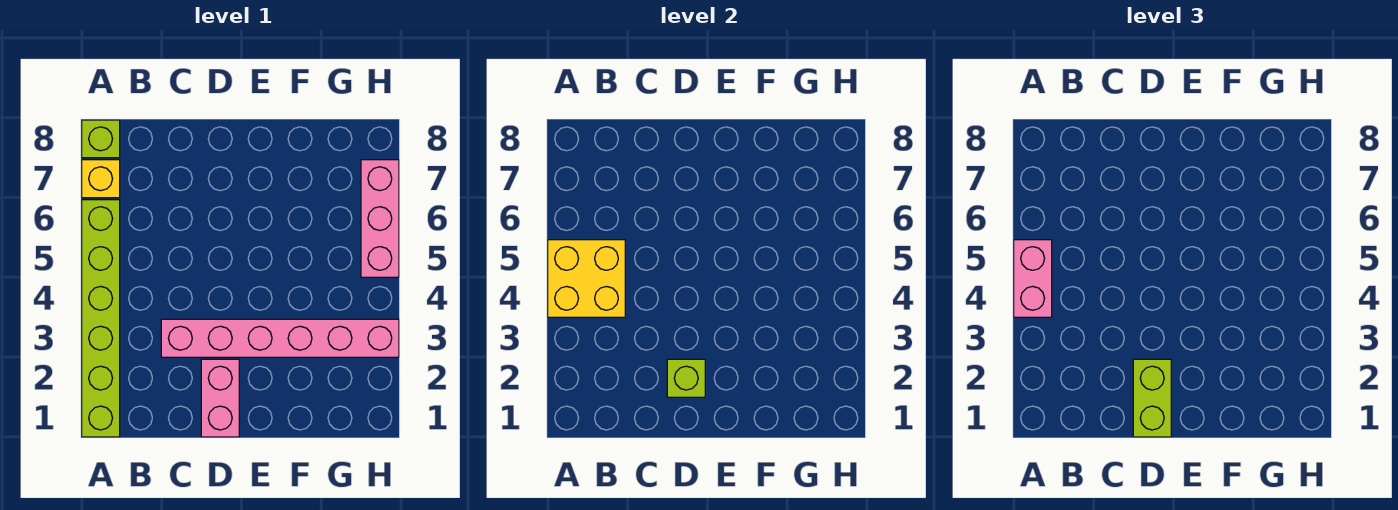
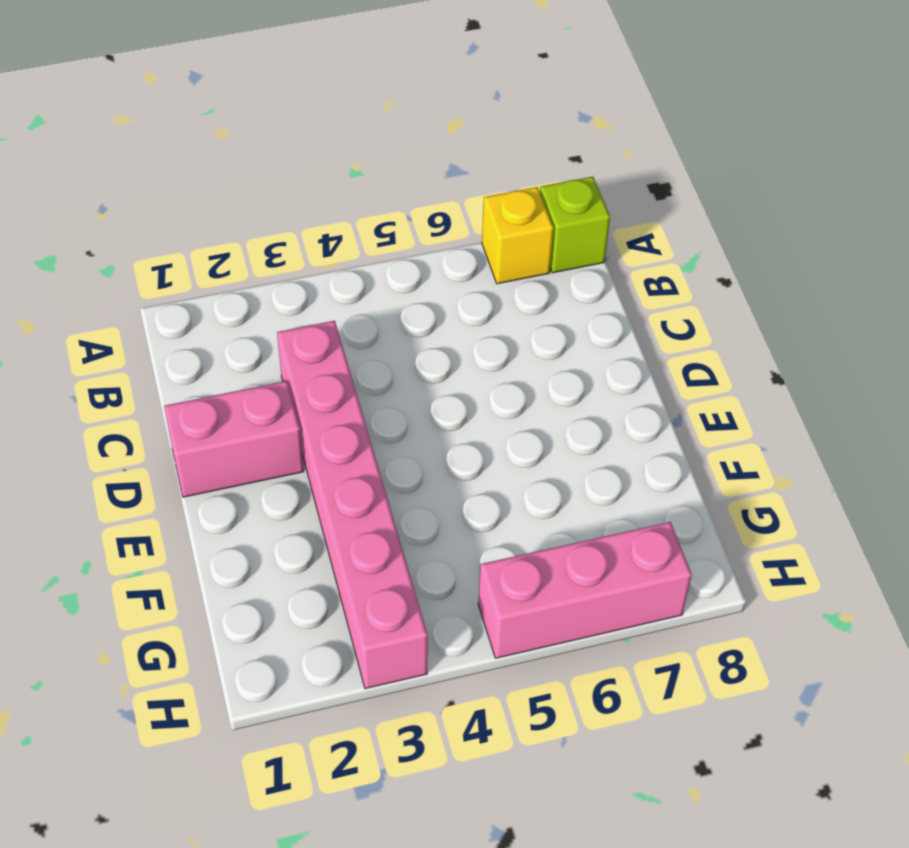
none -> lime 1x6 brick [82,200,120,437]
none -> yellow 2x2 brick [548,240,625,317]

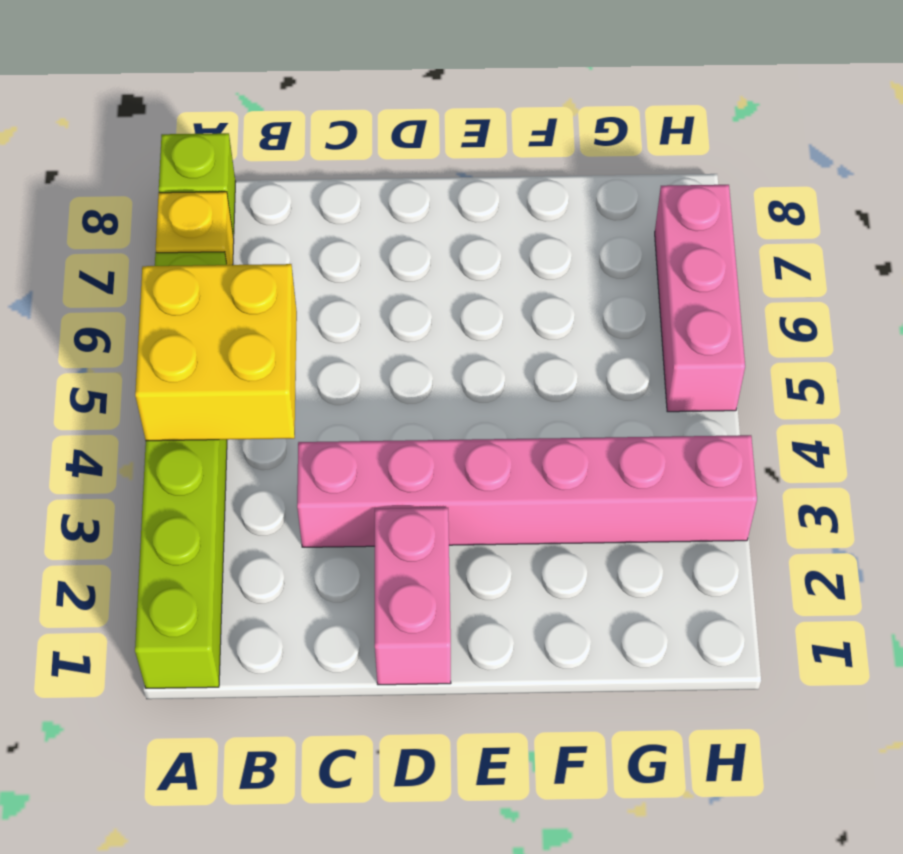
none -> lime 1x1 brick [667,359,705,397]
none -> pink 1x2 brick [1014,240,1052,317]

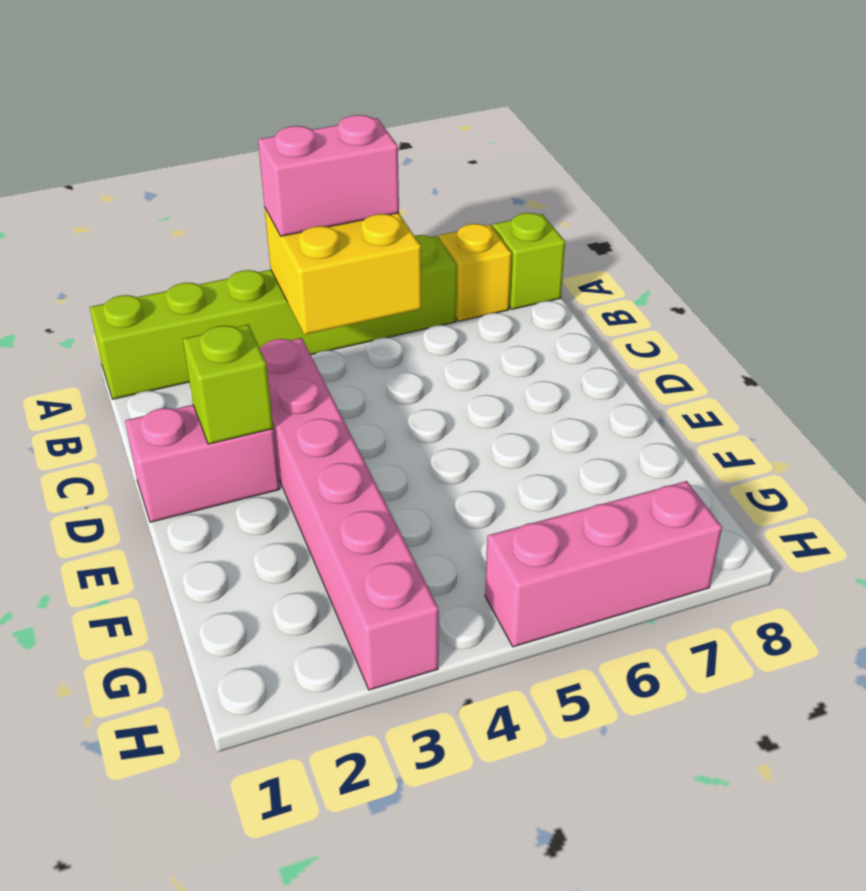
none -> lime 1x2 brick [1133,359,1171,437]

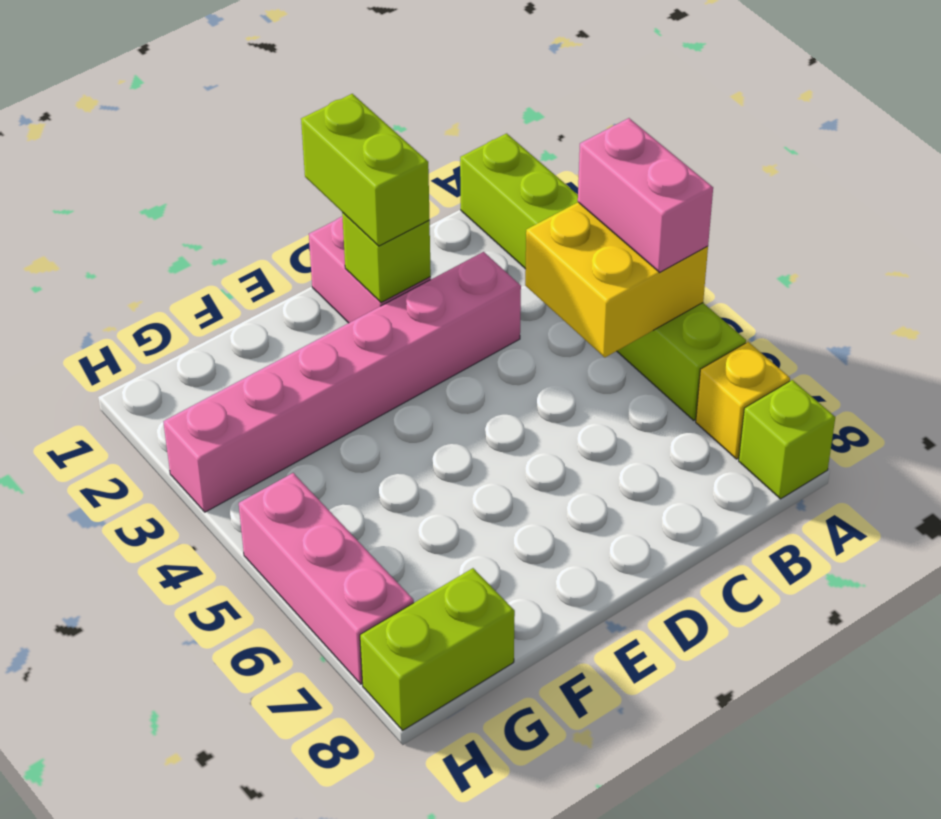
lime 1x2 brick [360,568,515,730] -> none

